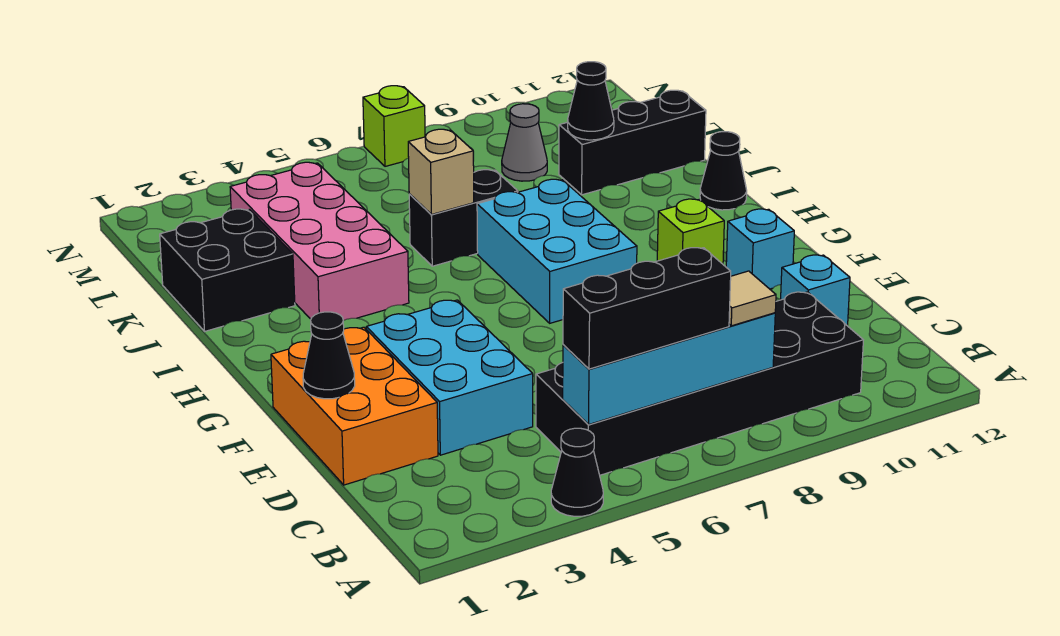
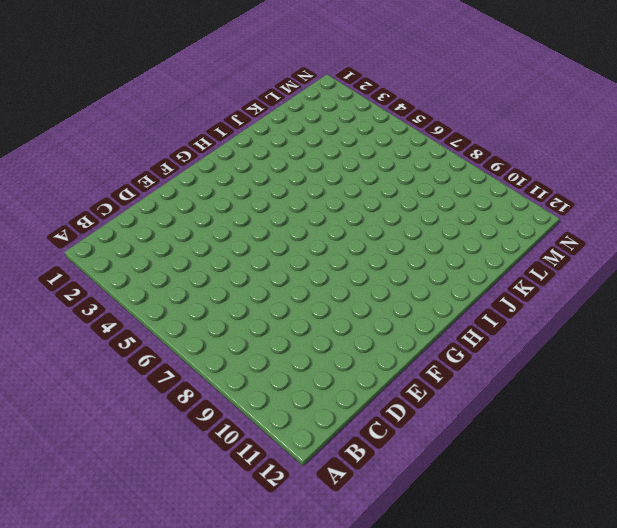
none -> black 1x1 cone [551,428,603,516]
none -> black 2x6 brick [536,292,863,475]
none -> orange 2x3 brick [271,327,438,485]

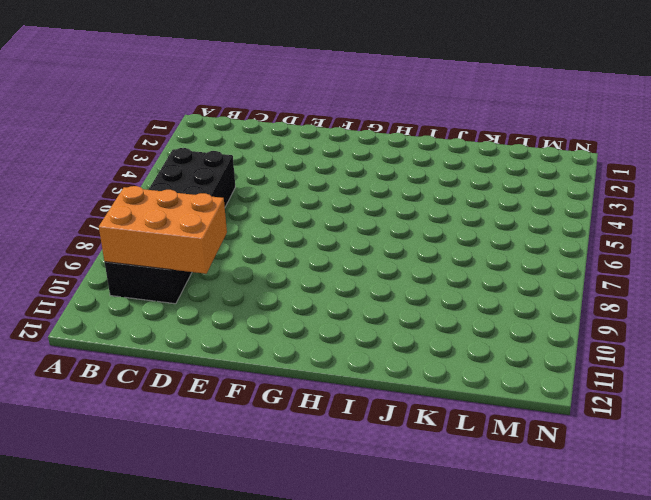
orange 2x3 brick [99,186,227,274] -> orange 2x3 brick moved to [271,327,438,485]
none -> black 1x1 cone [551,428,603,516]
none -> cyan 2x3 brick [366,300,533,455]
none -> cyan 1x1 brick [781,255,850,326]

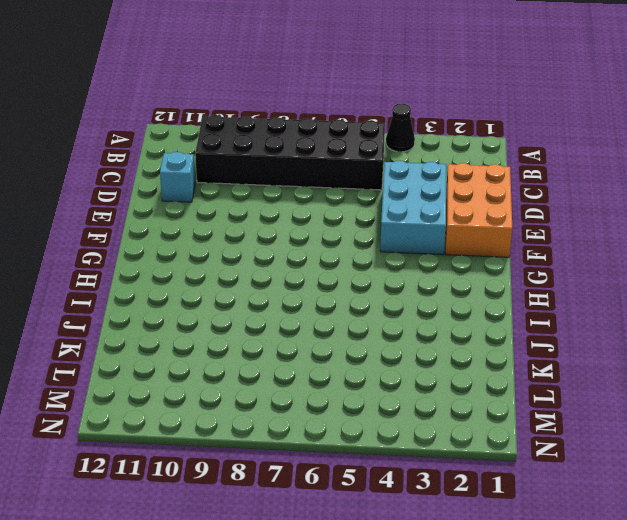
none -> cyan 1x1 brick [726,209,794,289]
none -> cyan 2x3 brick [477,179,637,323]
none -> lime 1x1 brick [657,199,724,264]

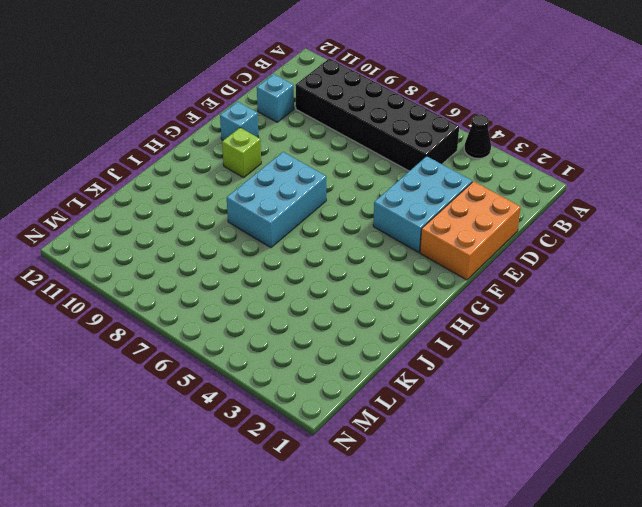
none -> pink 2x4 brick [230,162,409,321]
none -> black 1x1 cone [700,132,747,210]
none -> black 2x2 brick [160,209,295,331]

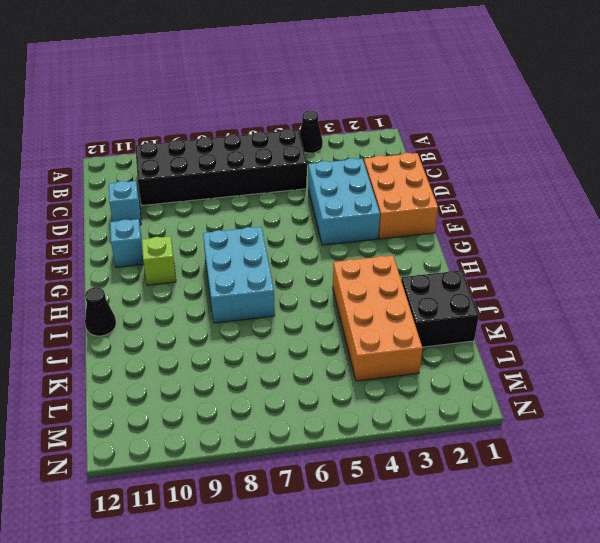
orange 2x4 brick [333,255,422,381] -> pink 2x4 brick [230,162,409,321]
none -> black 1x2 brick [409,170,518,266]
none -> black 1x3 brick [559,90,706,195]
none -> grey 1x1 cone [502,104,547,181]

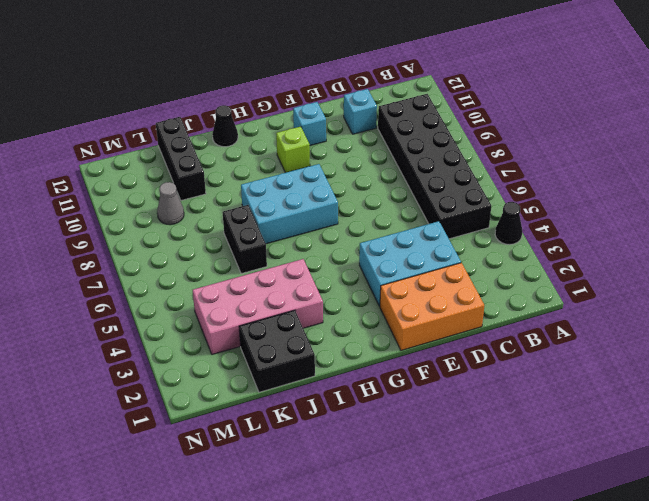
none -> lime 1x1 brick [363,86,425,166]
none -> cyan 1x4 brick [563,313,775,424]
none -> black 1x1 cone [303,312,355,399]

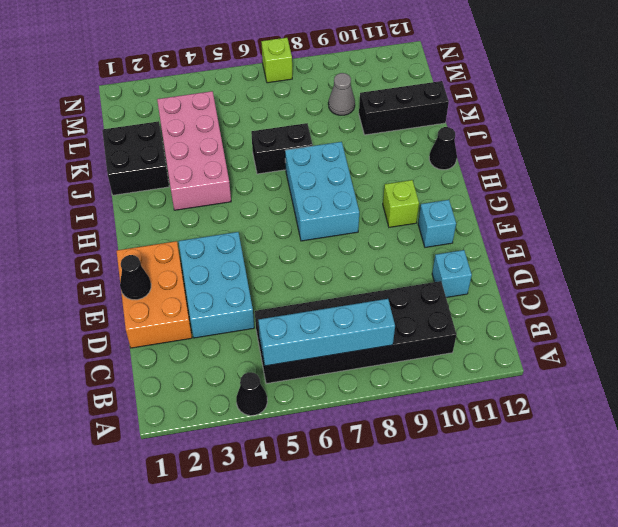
none -> tan 1x1 brick [408,129,474,215]
none -> black 1x1 cone [568,62,614,140]
none -> black 1x3 brick [563,248,731,369]

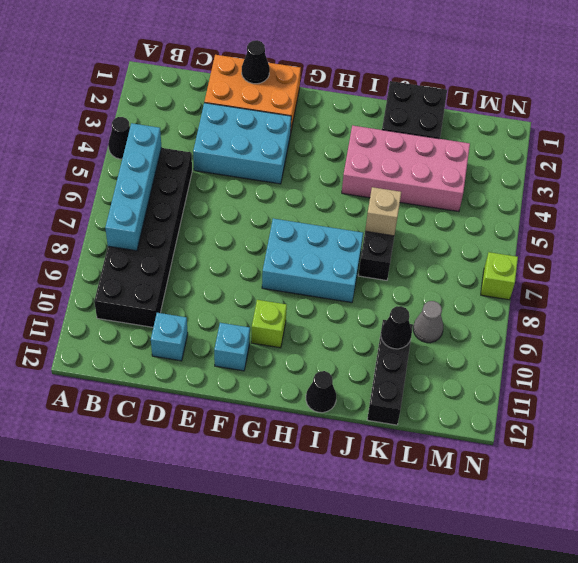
none -> black 1x3 brick [563,248,731,369]
none -> tan 1x1 tile [729,271,776,326]

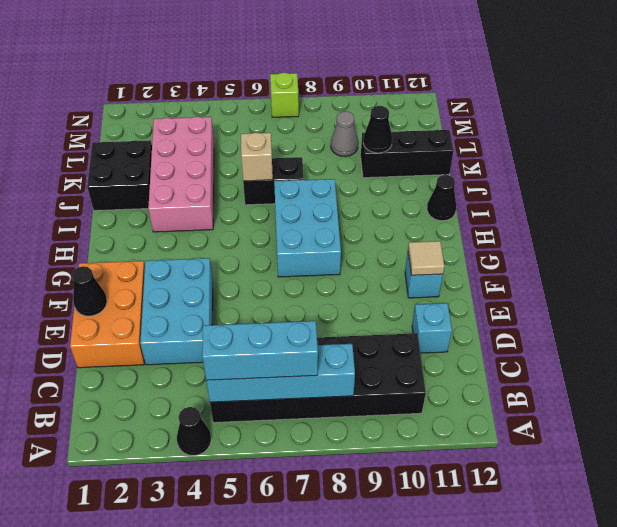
cyan 1x3 brick [202,321,318,380] -> black 1x3 brick [563,248,731,369]
tan 1x1 tile [408,241,444,275] -> tan 1x1 tile moved to [729,271,776,326]
none -> lime 1x1 brick [657,199,724,264]

